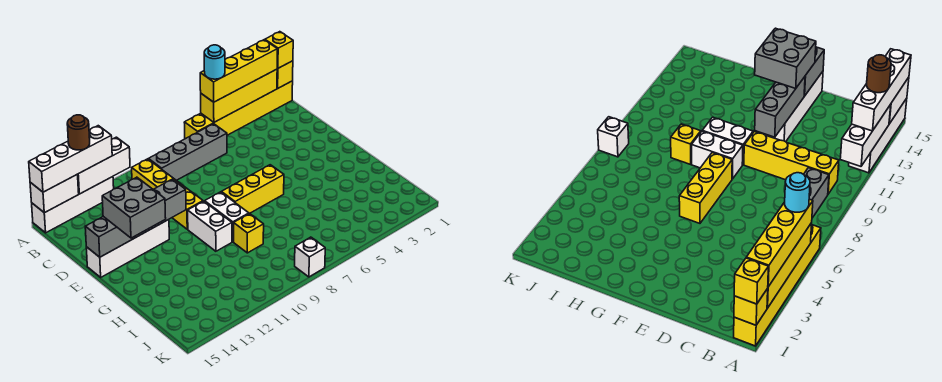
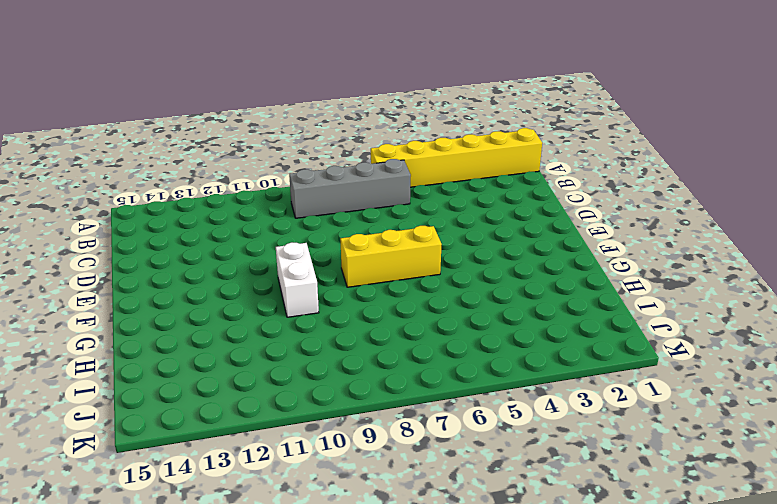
none -> white 1x4 brick [32,177,114,233]
none -> yellow 1x4 brick [132,159,203,229]
none -> white 1x4 brick [86,220,169,278]

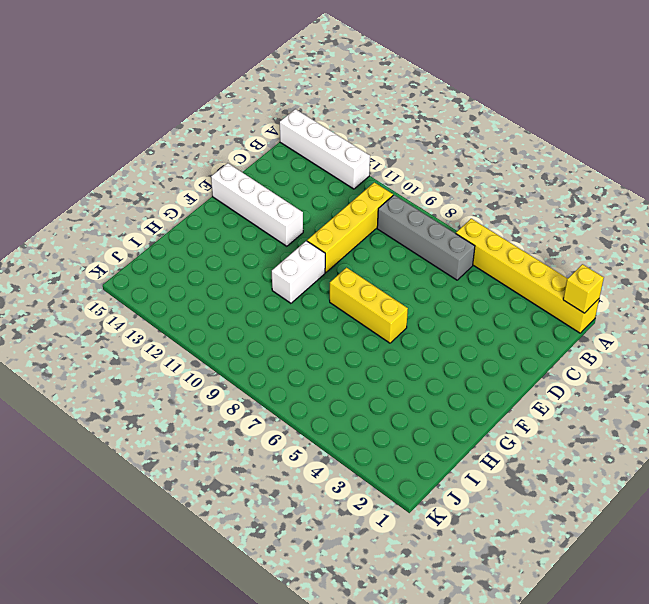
none -> white 1x2 brick [205,192,249,242]
none -> yellow 1x1 brick [234,214,264,253]
none -> white 1x1 brick [295,237,325,277]

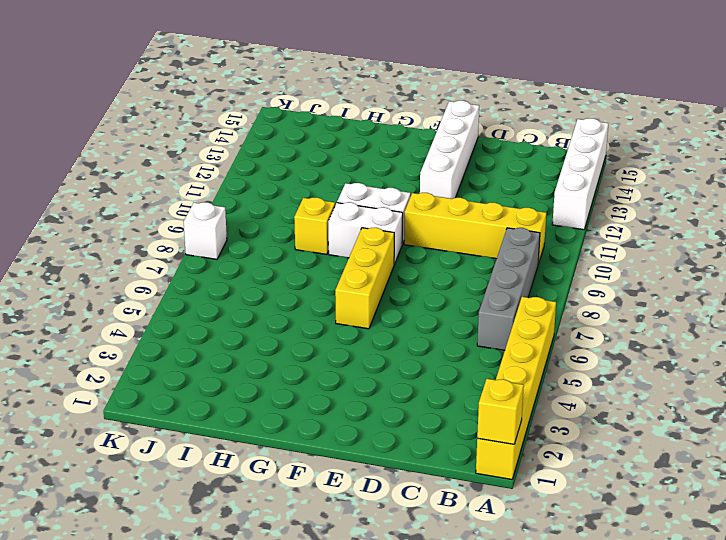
none -> yellow 1x4 brick [201,69,277,122]
none -> white 1x3 brick [77,137,130,194]
none -> white 1x2 brick [30,175,79,213]

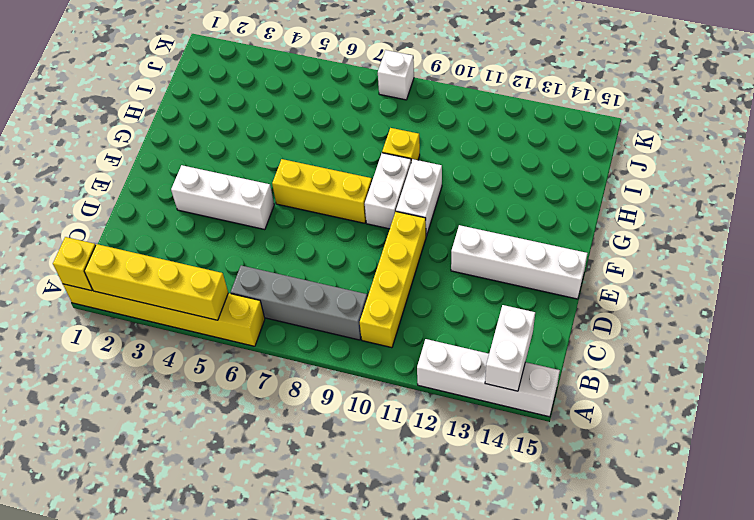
white 1x2 brick [485,305,535,391] -> white 1x2 brick turned to [30,175,79,213]
white 1x3 brick [171,165,274,230] -> white 1x3 brick moved to [77,137,130,194]
none -> grey 1x3 brick [134,179,186,238]
none -> grey 1x2 brick [85,217,134,257]
none -> yellow 1x1 brick [265,32,293,68]

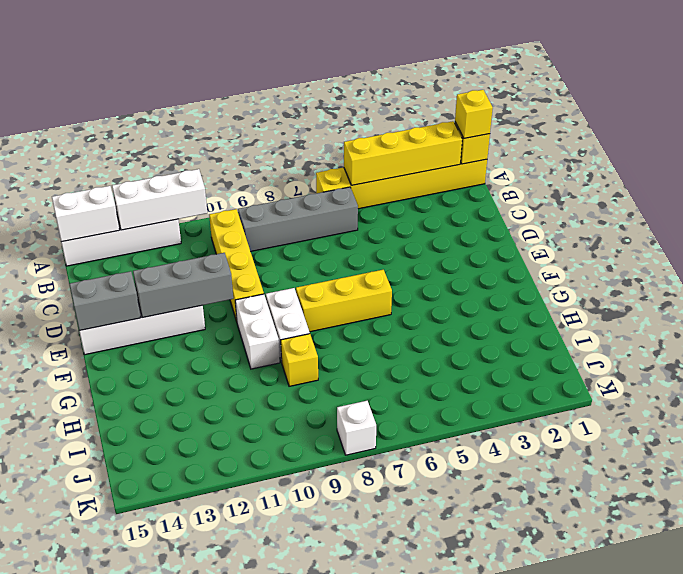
none -> yellow 1x4 brick [200,40,277,102]
none -> white 1x4 brick [29,126,112,192]
none -> grey 2x2 brick [102,177,166,238]

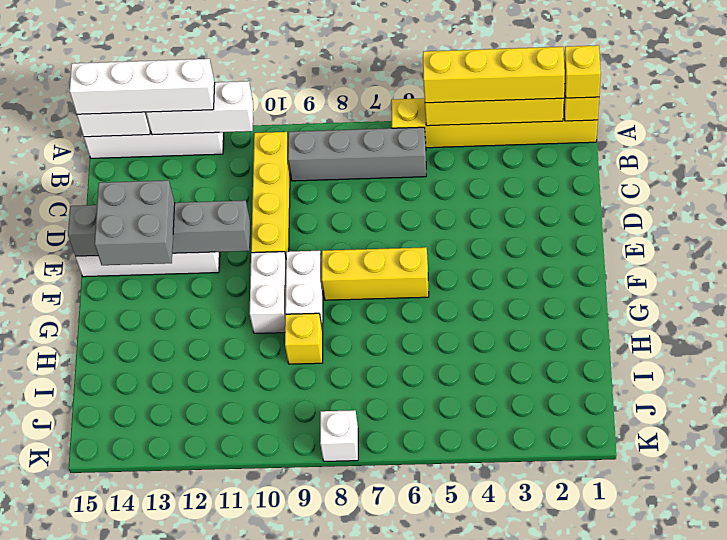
none -> cyan 1x1 round brick [204,45,225,79]
none -> brown 1x1 round brick [67,115,90,150]

